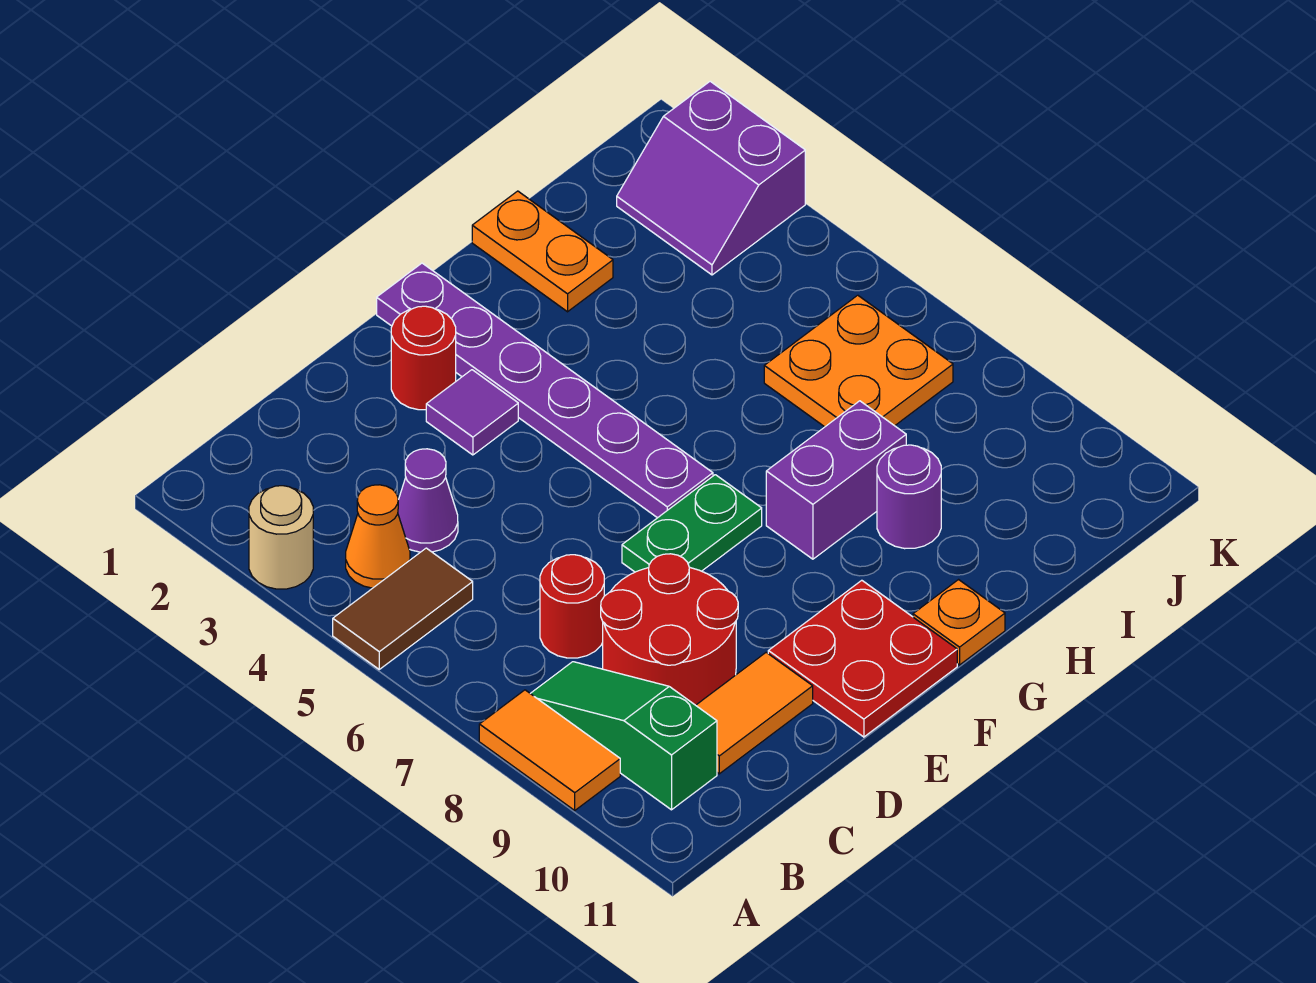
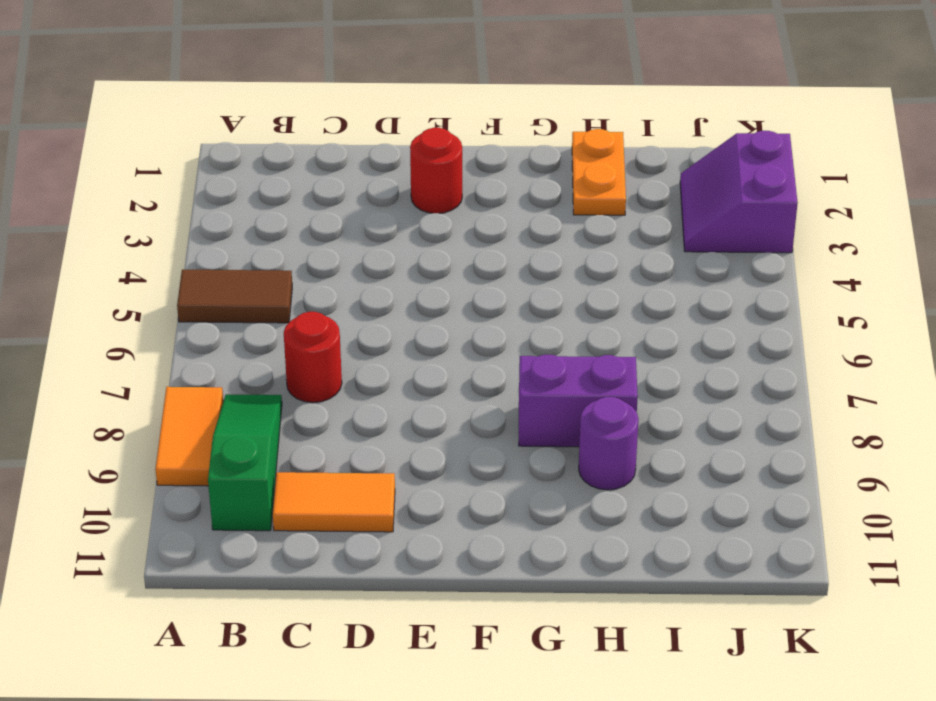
none -> tan 1x1 round brick [249,486,313,589]
none -> orange 1x1 cone [346,485,410,588]
none -> purple 1x1 cone [398,449,458,552]

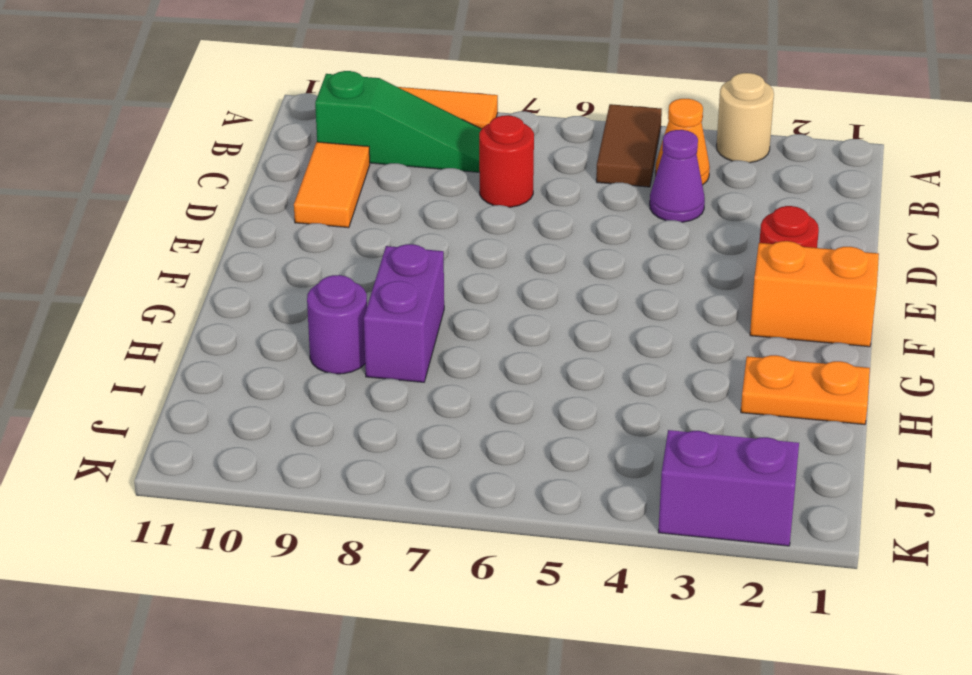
orange 1x2 brick [750,241,879,347] -> purple 1x6 plate [377,263,713,518]
none -> red 2x2 round brick [601,554,738,705]
none -> purple 1x1 tile [426,370,518,455]
none -> green 1x2 plate [622,475,762,572]

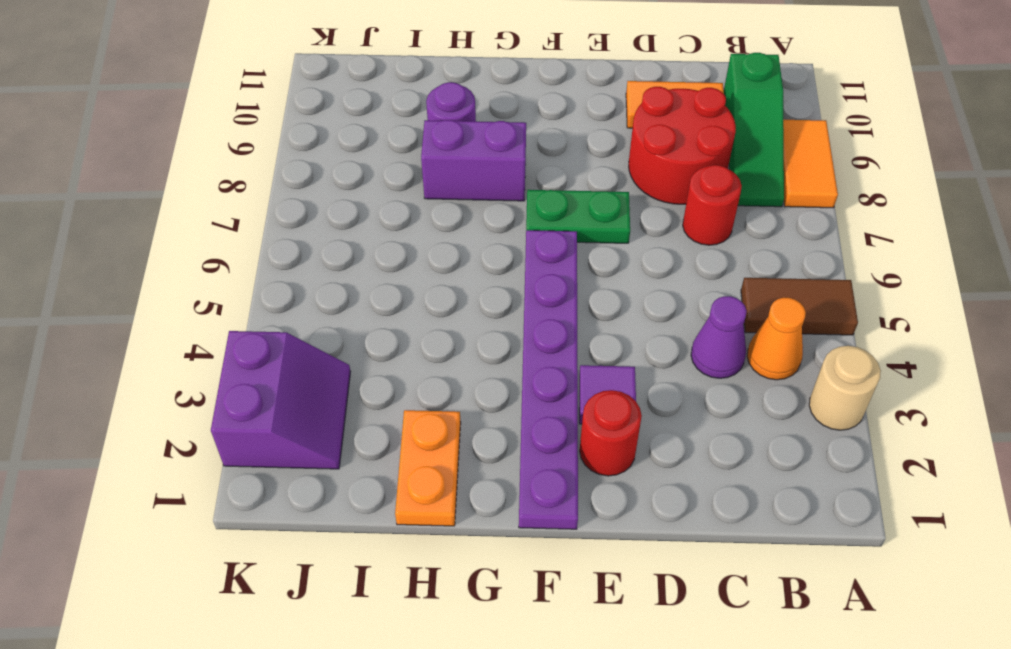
none -> red 2x2 plate [768,580,957,737]
none -> orange 1x1 plate [913,580,1005,665]
none -> orange 2x2 plate [764,295,953,427]

